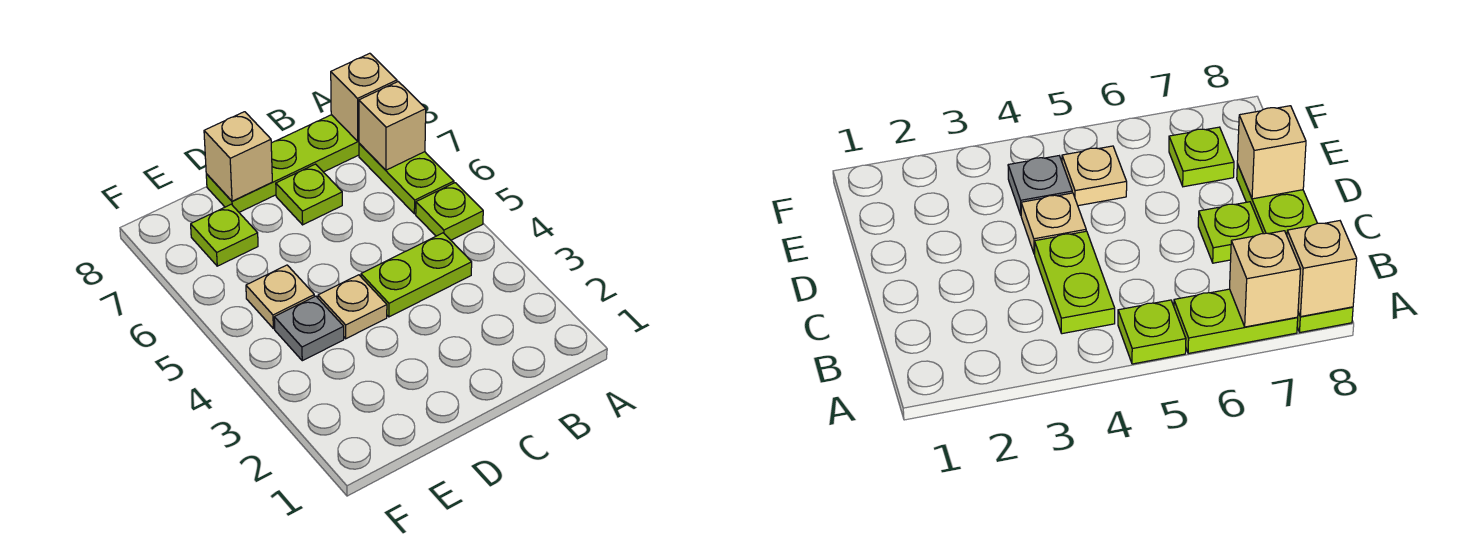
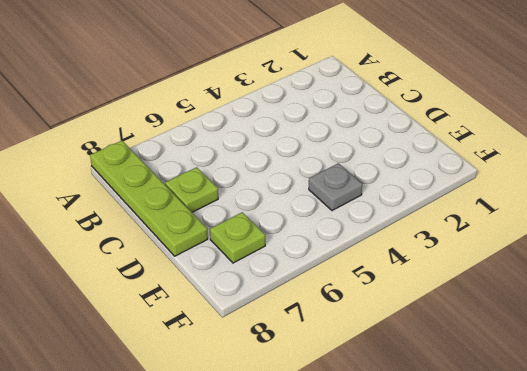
none -> lime 1x1 plate [416,183,483,240]
none -> lime 1x2 plate [359,144,454,214]
none -> lime 1x2 plate [361,233,472,317]

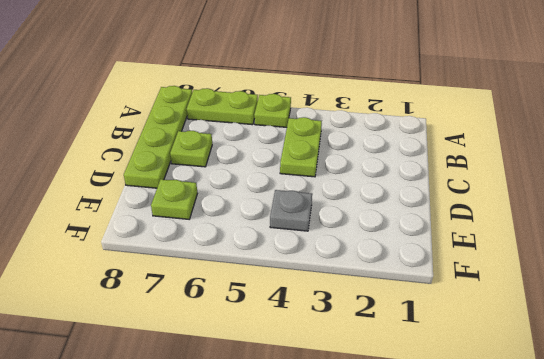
none -> tan 1x1 plate [318,275,387,339]
none -> tan 1x1 plate [246,265,314,329]
none -> tan 1x1 brick [359,82,426,170]

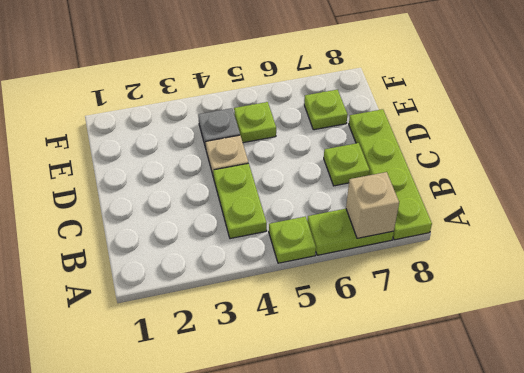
lime 1x1 plate [234,102,276,143] -> tan 1x1 plate [246,265,314,329]
none -> tan 1x1 brick [331,53,397,141]
none -> tan 1x1 brick [204,112,272,201]

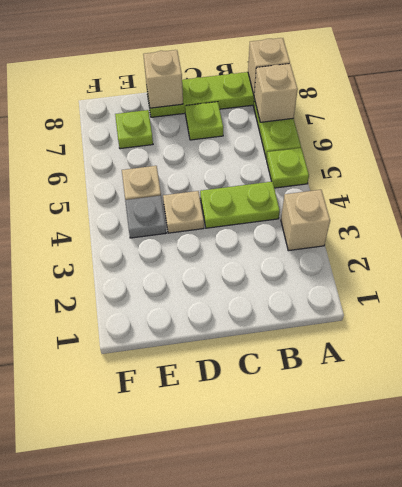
tan 1x1 brick [281,190,330,251] -> none

